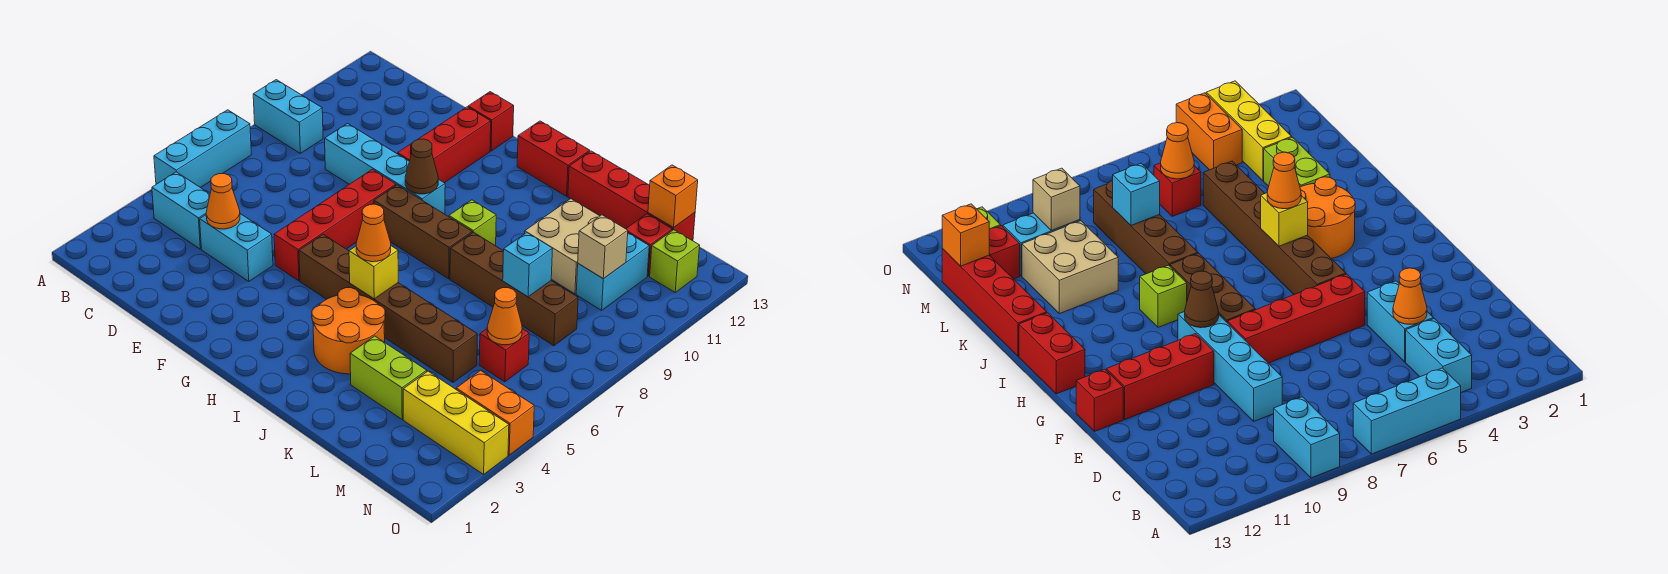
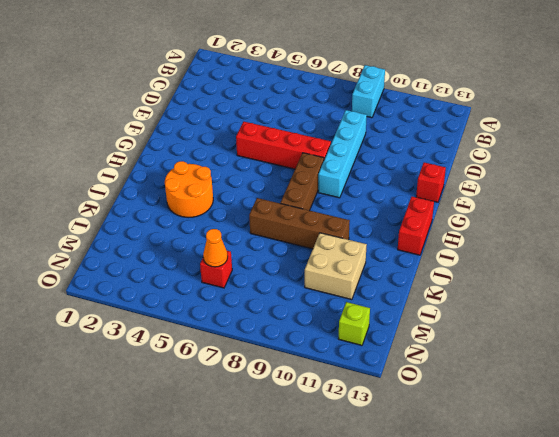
brown 1x4 brick [249,198,350,249] -> brown 1x4 brick turned to [450,232,578,346]
none -> cyan 1x3 brick [154,110,251,188]
none -> cyan 1x2 brick [152,172,210,249]
none -> cyan 1x2 brick [200,214,273,282]
none -> red 1x3 brick [398,107,491,183]

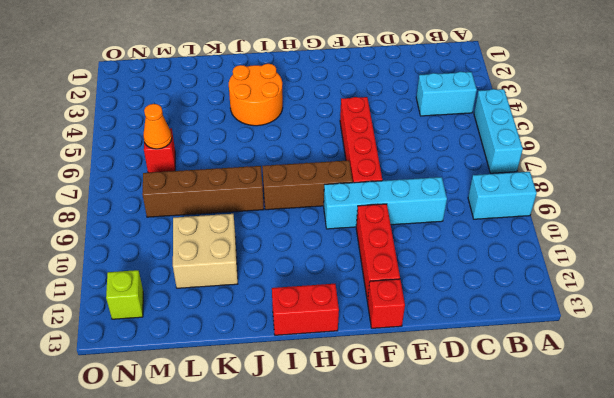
none -> cyan 1x2 brick [200,214,273,282]
none -> brown 1x6 brick [299,234,477,382]
none -> lime 1x1 brick [449,200,496,246]
none -> red 1x4 brick [568,151,695,241]

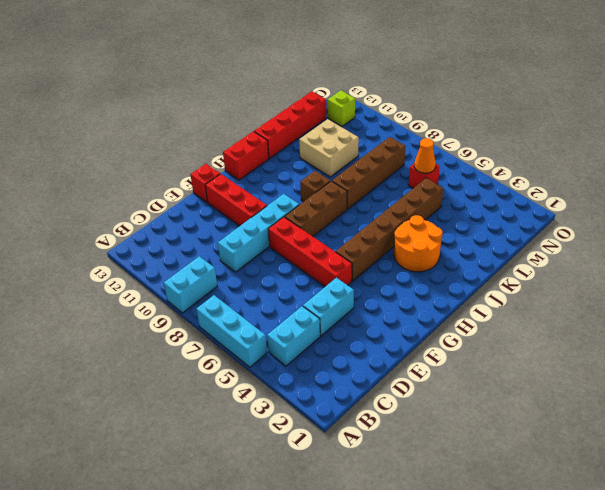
brown 1x1 brick [300,171,330,202] -> lime 1x1 brick [449,200,496,246]
none -> lime 1x2 brick [350,336,427,419]
none -> yellow 1x3 brick [403,371,509,474]
none -> cyan 1x2 brick [576,233,649,310]
none -> red 1x1 brick [626,214,672,276]

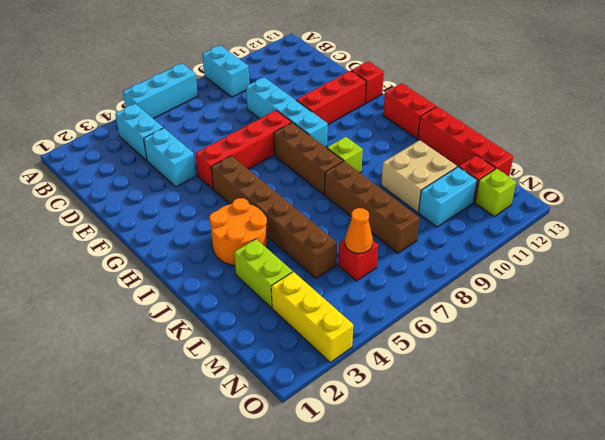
none -> orange 1x2 brick [456,370,534,455]
none -> orange 1x1 cone [206,174,240,229]
none -> brown 1x1 cone [405,139,438,194]
none -> yellow 1x1 brick [349,246,398,299]

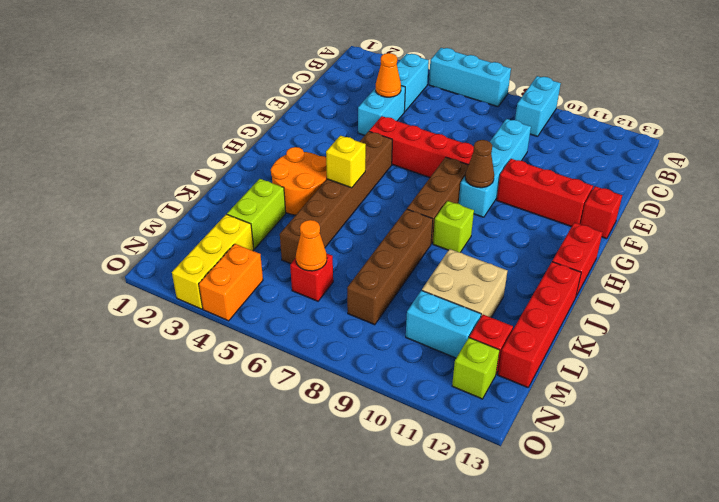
none -> cyan 1x1 brick [503,233,553,297]
none -> tan 1x1 brick [578,215,628,279]
none -> orange 1x1 brick [648,165,698,228]
none -> orange 1x1 cone [356,204,391,262]

